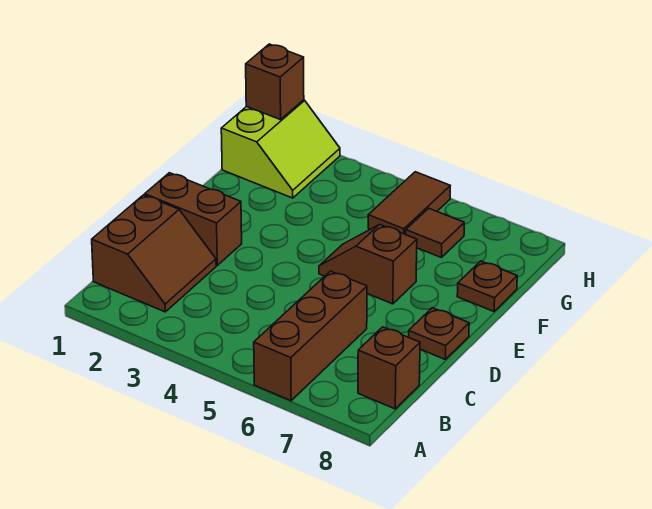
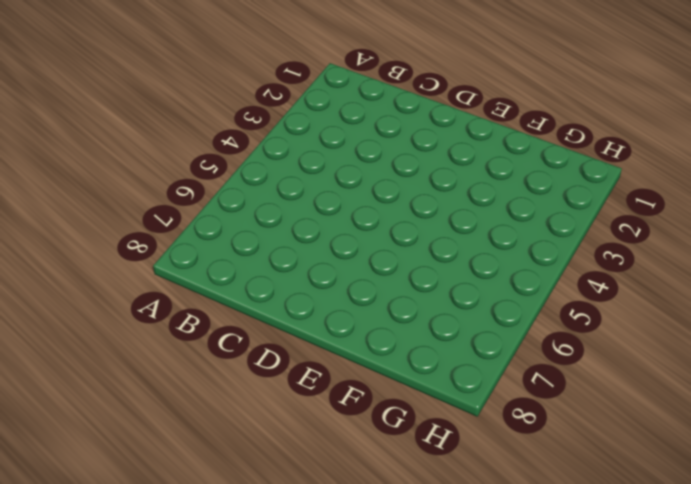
none -> brown 1x3 brick [254,271,367,401]
none -> brown 2x2 slope [92,195,216,312]

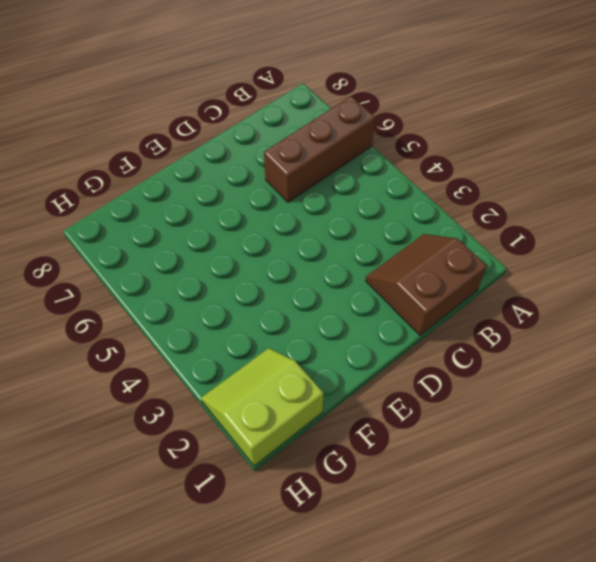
none -> brown 1x1 brick [358,327,420,409]
none -> brown 1x2 brick [145,173,242,265]

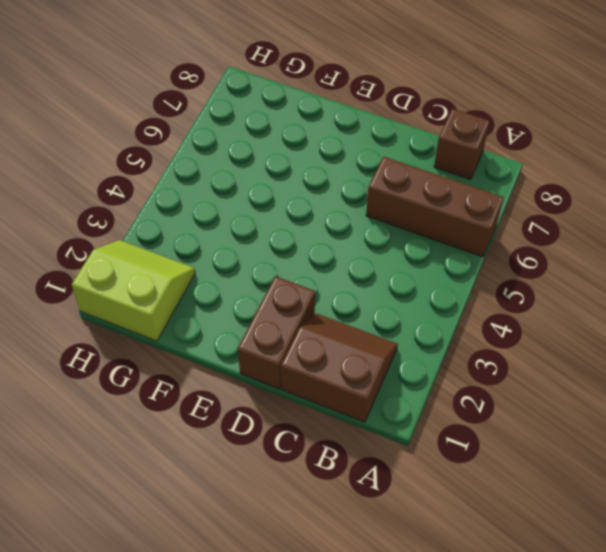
none -> brown 1x1 plate [409,308,469,360]
none -> brown 1x2 slope [319,224,417,304]

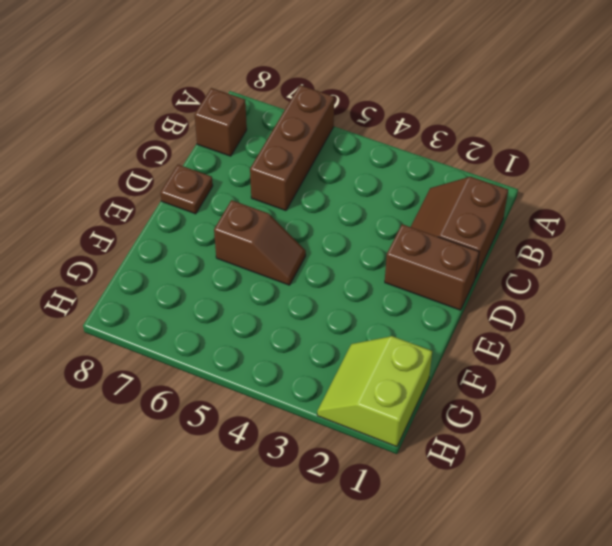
none -> brown 1x1 plate [457,261,517,312]
none -> brown 1x2 tile [368,172,450,235]

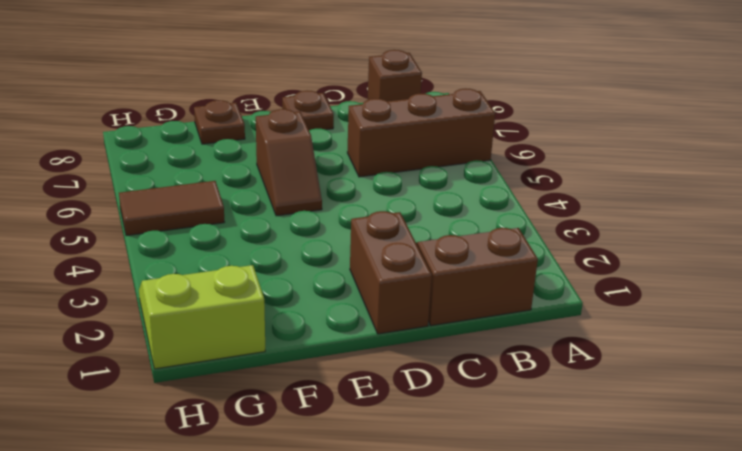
none -> brown 1x1 tile [406,208,464,257]
none -> brown 1x1 brick [246,44,304,120]

